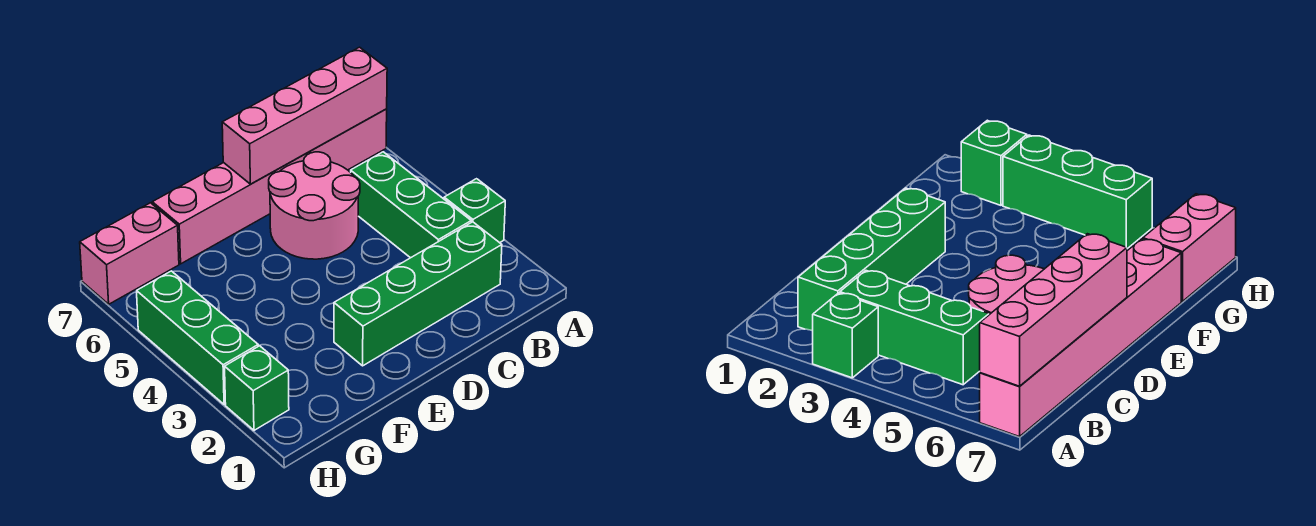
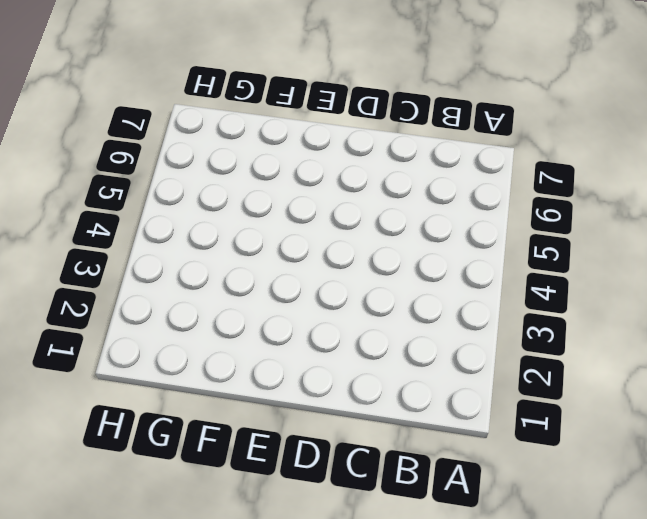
none -> green 1x1 brick [444,179,505,243]
none -> pink 1x6 brick [152,109,387,264]

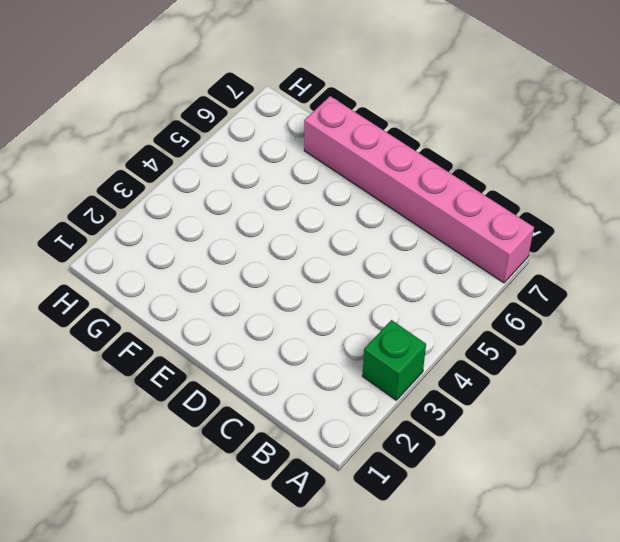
none -> green 1x4 brick [334,222,502,366]
none -> green 1x3 brick [351,152,471,258]

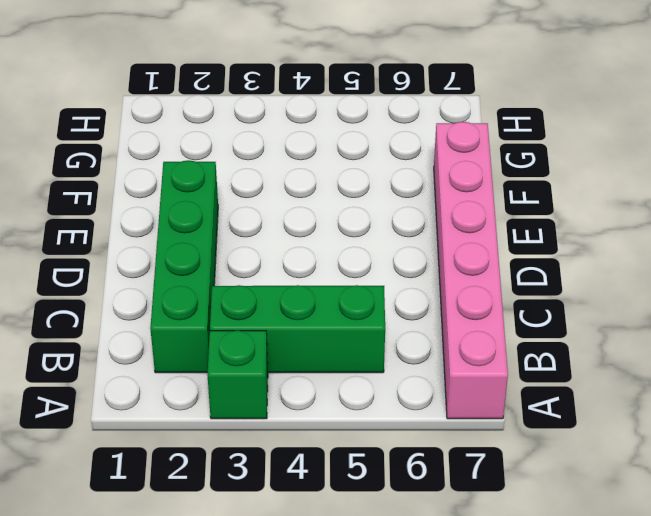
none -> pink 2x2 round brick [269,152,360,259]
none -> pink 1x2 brick [80,203,179,304]

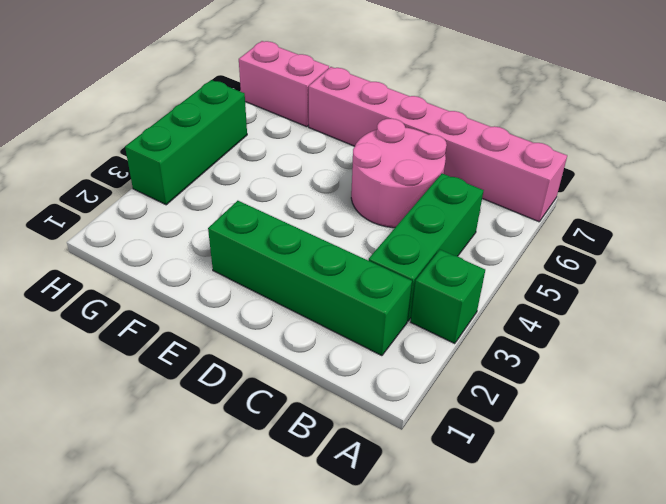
none -> green 1x1 brick [225,346,289,430]
none -> pink 1x4 brick [222,47,387,184]

